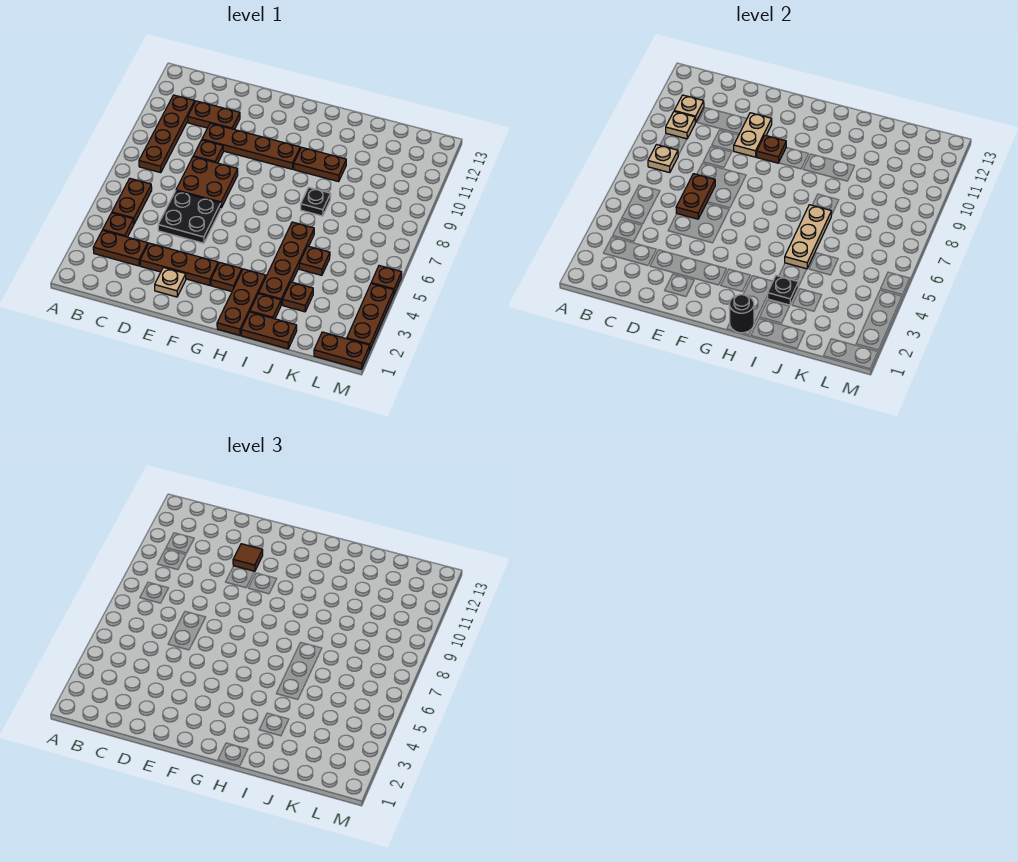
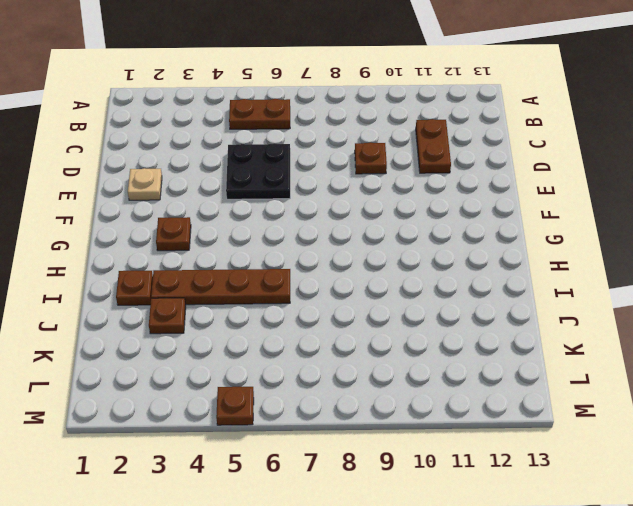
none -> brown 1x2 plate [93,230,148,266]
none -> brown 1x1 plate [103,213,134,237]
none -> brown 1x4 plate [139,95,195,173]
none -> brown 1x3 plate [140,243,218,285]

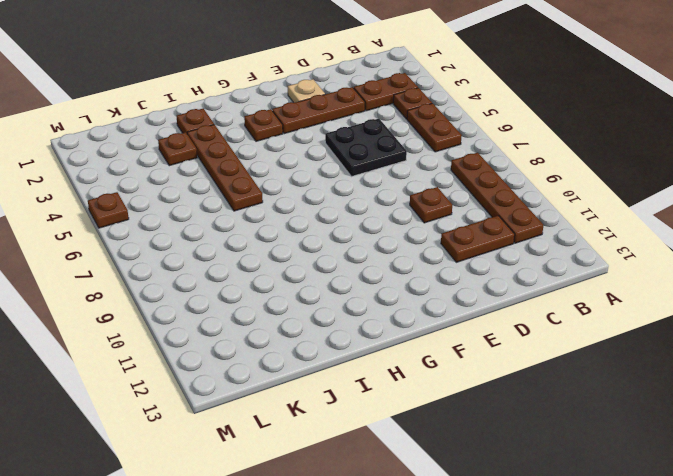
none -> brown 2x2 plate [176,157,238,208]
none -> brown 1x4 plate [202,123,300,169]
none -> brown 1x3 plate [217,269,266,335]
none -> brown 1x2 plate [294,147,346,182]

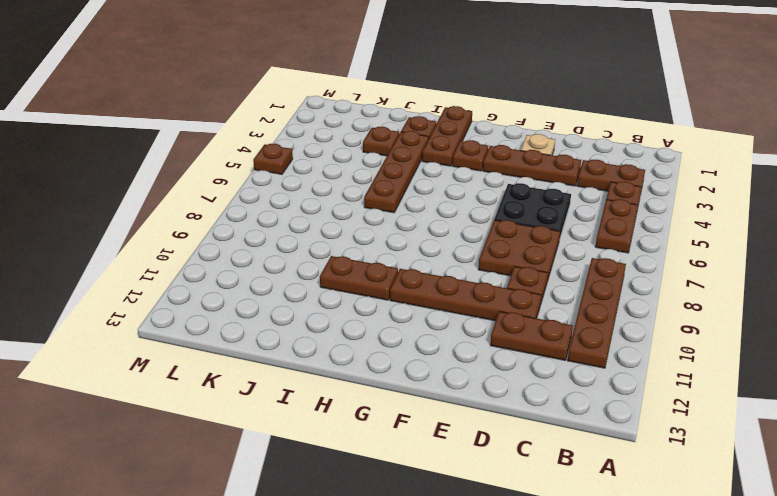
none -> brown 1x2 plate [241,312,297,349]
none -> black 1x1 plate [301,187,331,216]
none -> brown 1x1 plate [299,246,330,275]
none -> brown 1x2 plate [314,332,370,369]

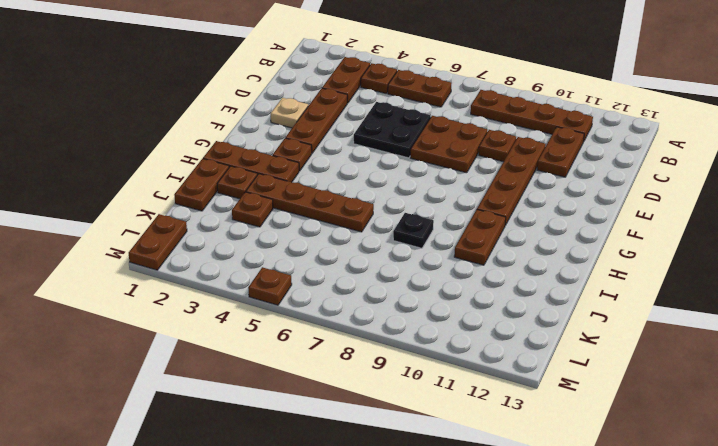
none -> brown 1x1 plate [299,246,330,275]
none -> brown 1x3 plate [347,284,394,350]
none -> tan 1x1 plate [648,145,678,173]
none -> tan 1x1 plate [666,111,695,139]

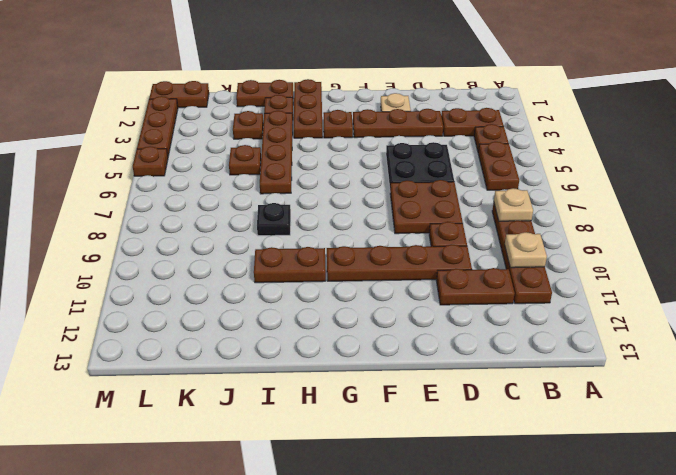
none -> tan 1x1 plate [674,95,704,123]
none -> brown 1x2 plate [676,174,715,219]
none -> tan 1x2 plate [734,113,772,157]
none -> brown 1x1 plate [757,135,786,163]

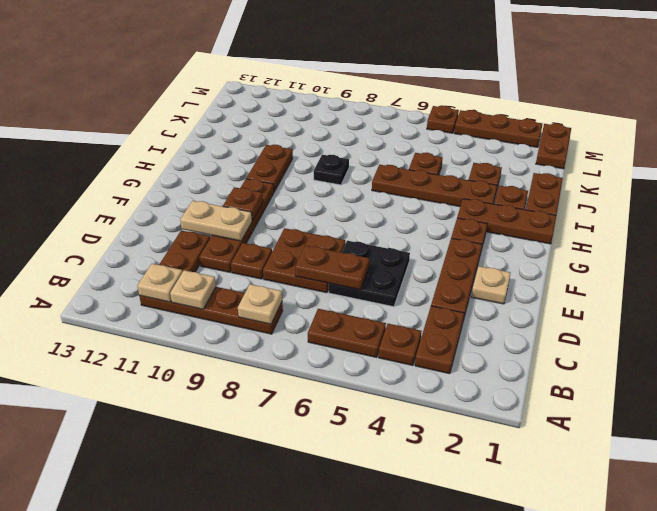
none -> black 1x1 round brick [729,295,754,333]
none -> black 1x1 plate [768,276,799,305]
none -> tan 1x3 plate [785,205,832,269]
none -> brown 1x1 tile [233,544,263,572]

